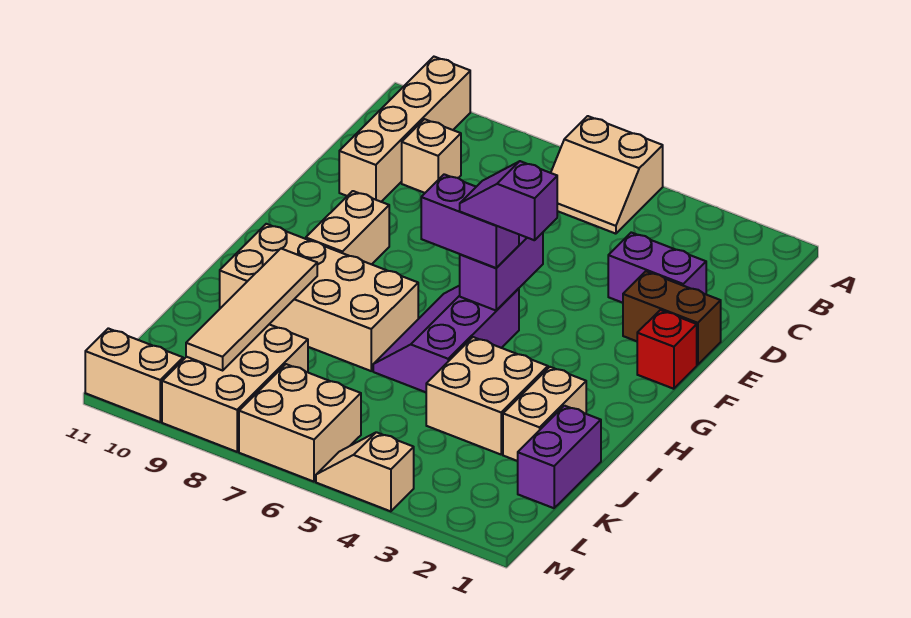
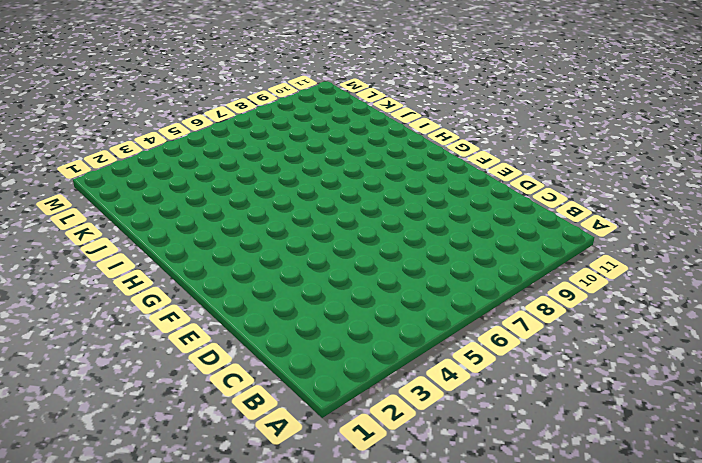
none -> tan 2x2 slope [551,116,663,234]
none -> tan 1x4 brick [339,57,470,202]
none -> tan 1x1 brick [402,119,461,193]

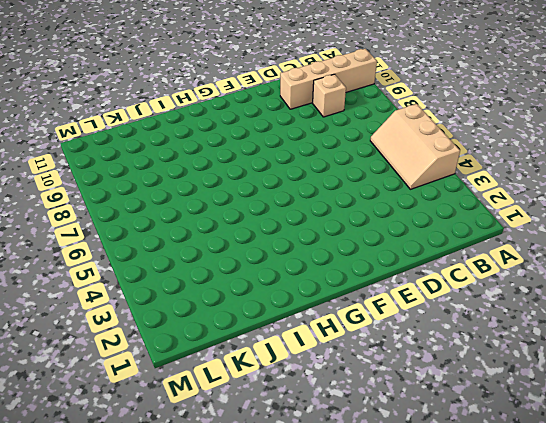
tan 2x3 slope [370,104,460,189] -> tan 2x2 slope [551,116,663,234]
none -> purple 1x2 brick [608,232,706,303]
none -> brown 1x2 brick [623,271,721,365]
none -> red 1x1 brick [637,310,697,389]

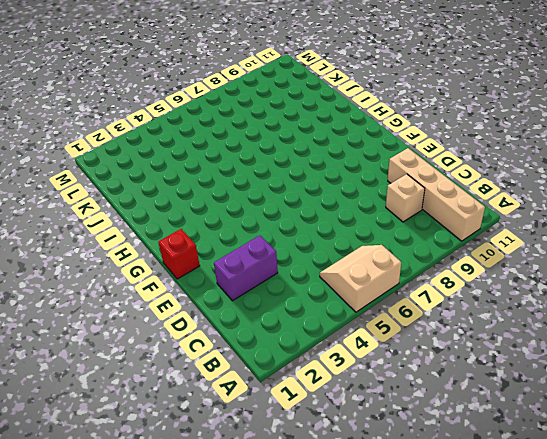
none -> brown 1x2 brick [623,271,721,365]
none -> tan 1x2 brick [306,191,389,264]
none -> purple 2x3 slope [373,285,519,392]

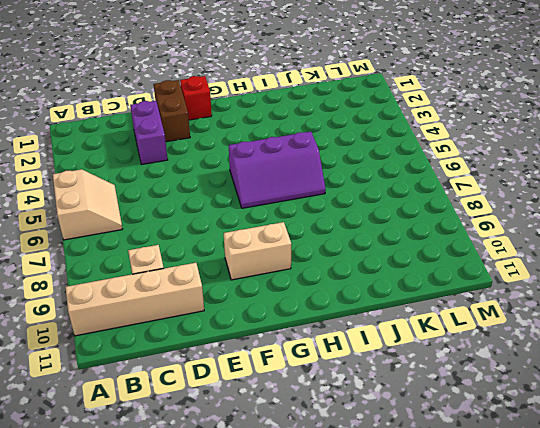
none -> tan 2x4 brick [220,224,418,371]
none -> tan 1x2 brick [503,367,586,461]
none -> tan 2x2 brick [426,337,548,454]

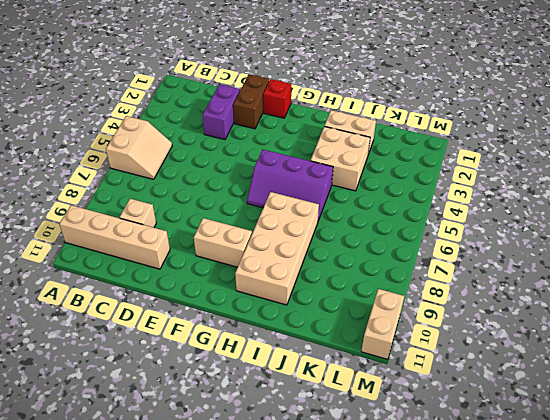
none -> purple 1x2 brick [518,406,601,508]
none -> tan 2x3 brick [162,324,308,452]
none -> tan 2x2 brick [239,364,361,482]

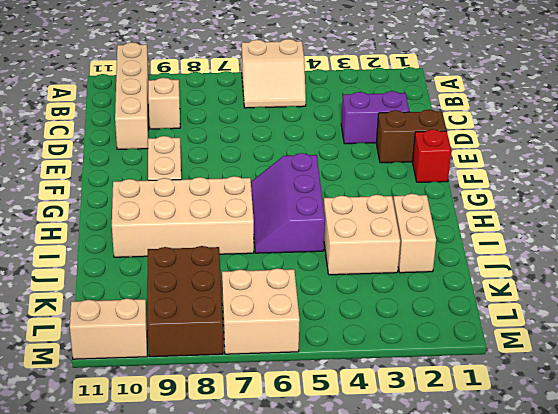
brown 2x3 brick [147,246,223,357] -> tan 2x3 brick [162,324,308,452]
none -> purple 1x2 brick [518,406,601,508]
none -> tan 1x2 slope [316,432,414,511]
none -> purple 1x2 brick [460,233,543,310]

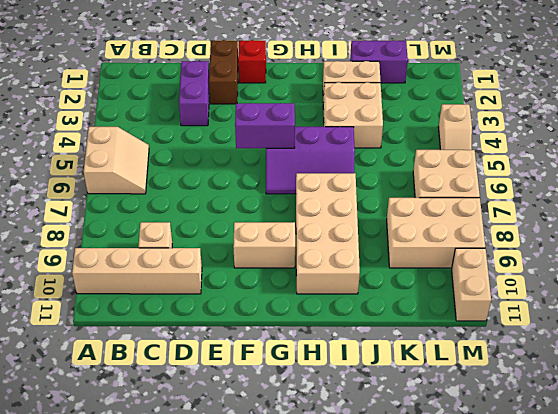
none -> tan 1x4 tile [186,248,317,370]
none -> purple 1x2 brick [421,174,519,268]
none -> purple 1x2 slope [460,161,557,240]

